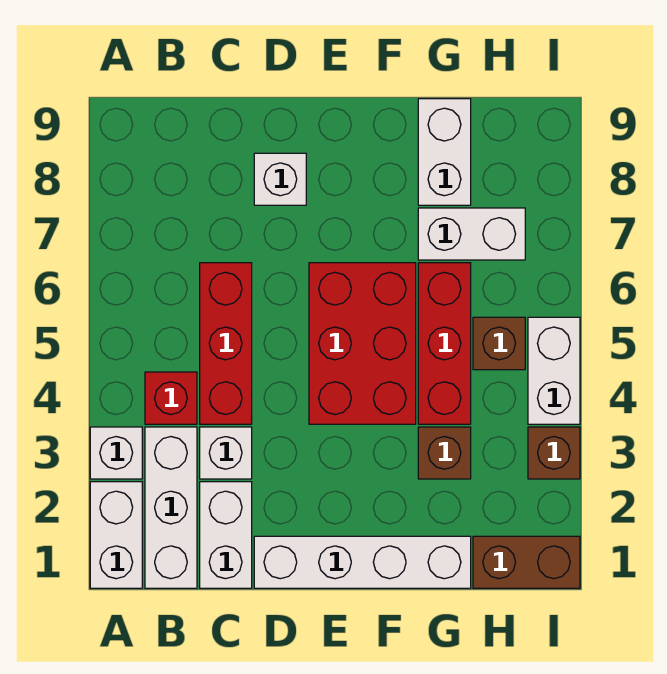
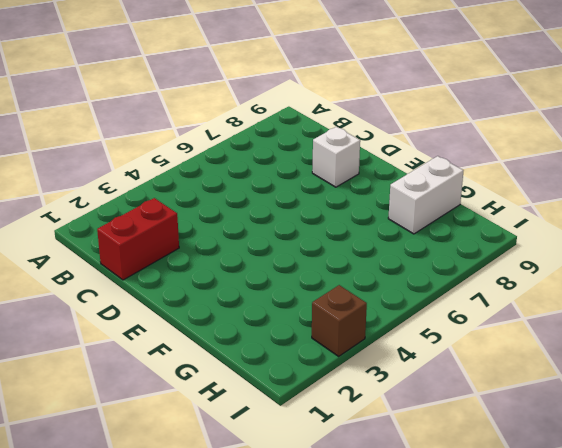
red 1x2 brick [97,198,179,280] -> white 1x2 brick [200,482,252,588]
none -> white 1x2 brick [90,482,142,588]
none -> white 1x1 brick [90,427,142,479]
none -> white 1x3 brick [145,427,197,588]

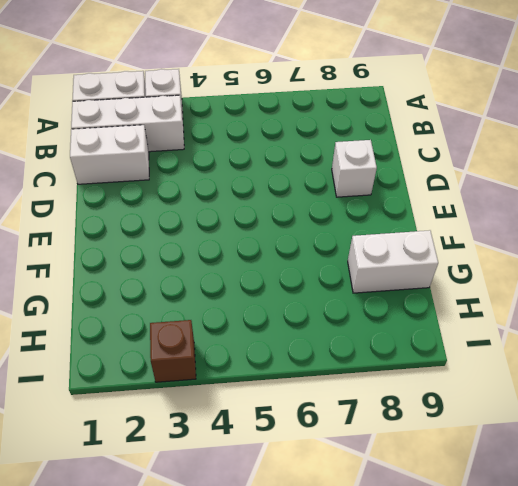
none -> red 1x1 brick [145,372,197,424]
none -> white 1x1 brick [200,427,252,479]
none -> red 1x3 brick [200,263,252,424]

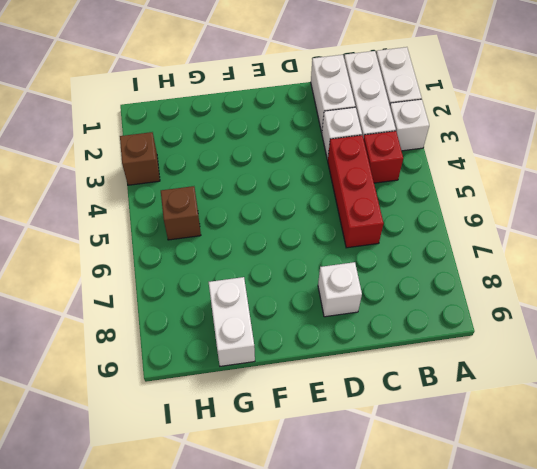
none -> white 1x4 brick [254,536,471,588]
none -> red 2x3 brick [309,263,416,424]
none -> brown 1x1 brick [418,427,471,479]

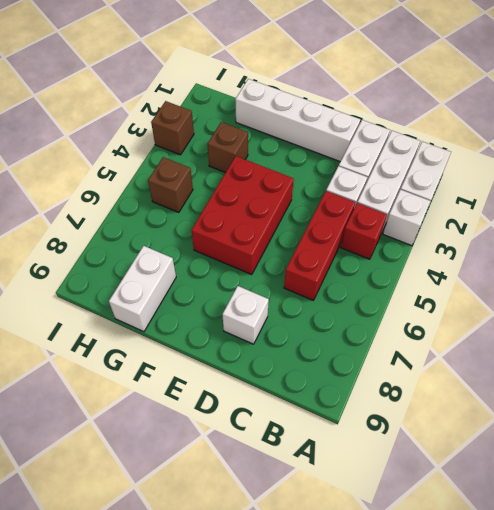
none -> red 1x3 brick [418,263,471,424]
none -> white 1x2 brick [418,208,525,260]
none -> brown 1x2 brick [473,536,580,588]

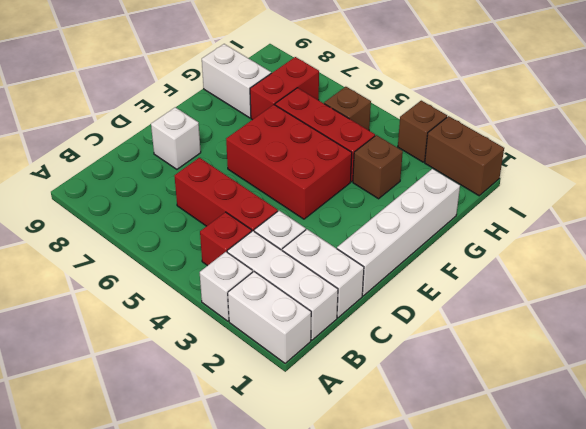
red 1x2 brick [250,57,319,120] -> white 1x2 brick [418,208,525,260]
brown 1x2 brick [425,116,504,196] -> brown 1x2 brick turned to [473,536,580,588]
none -> white 1x2 brick [528,317,580,424]

